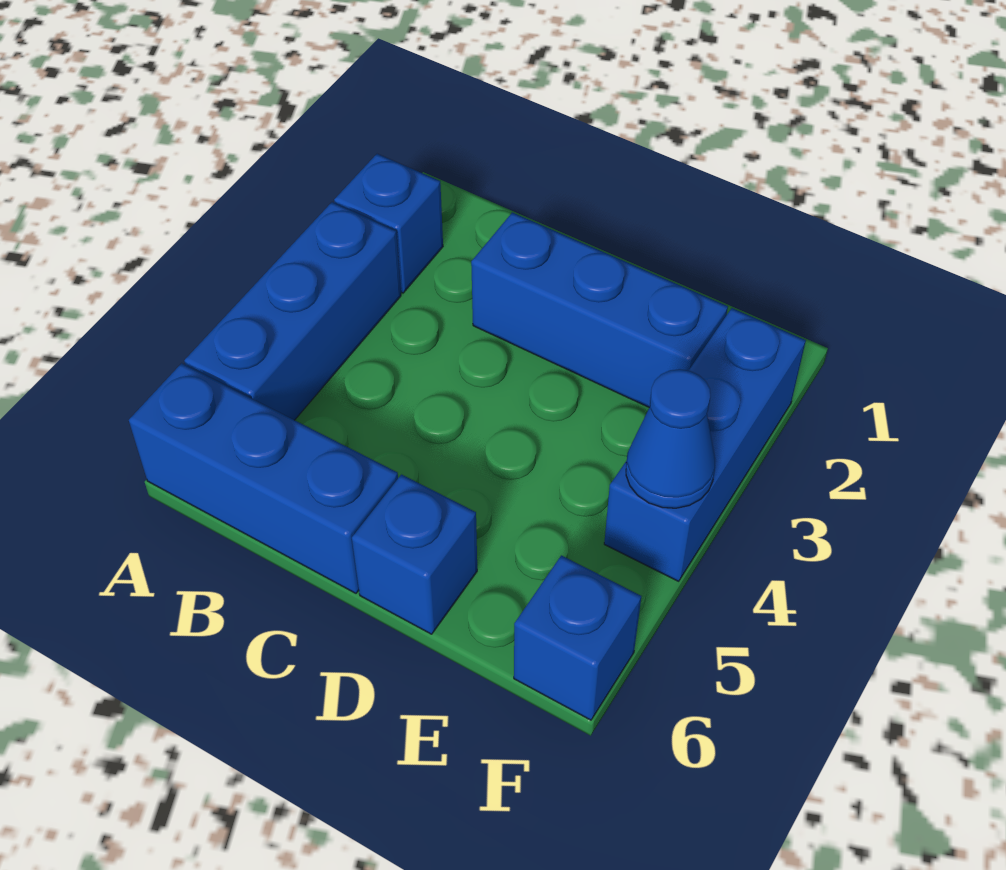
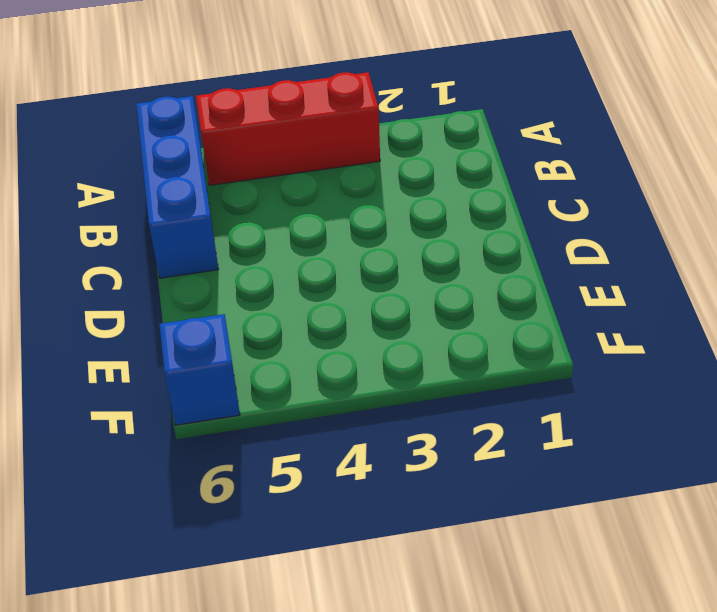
red 1x3 brick [196,72,380,185] -> blue 1x3 brick [184,202,401,420]
none -> blue 1x1 brick [334,154,443,293]
none -> blue 1x3 brick [471,212,728,407]

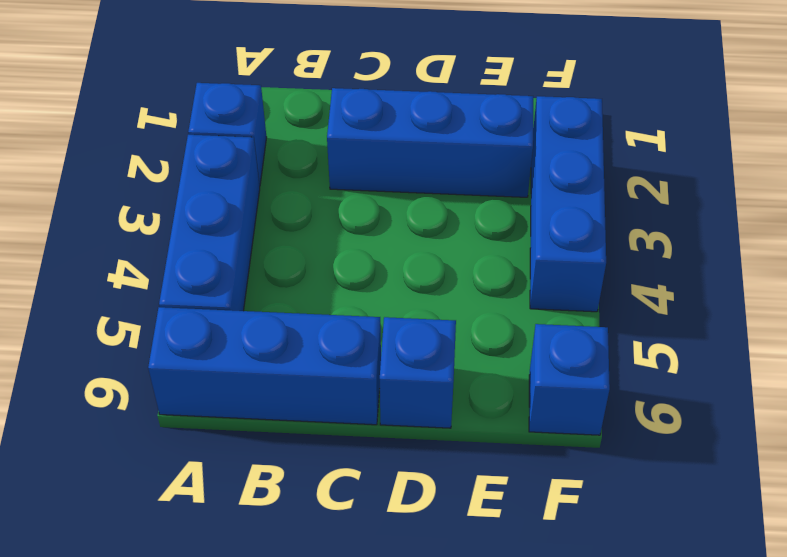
none -> blue 1x1 cone [626,369,715,508]

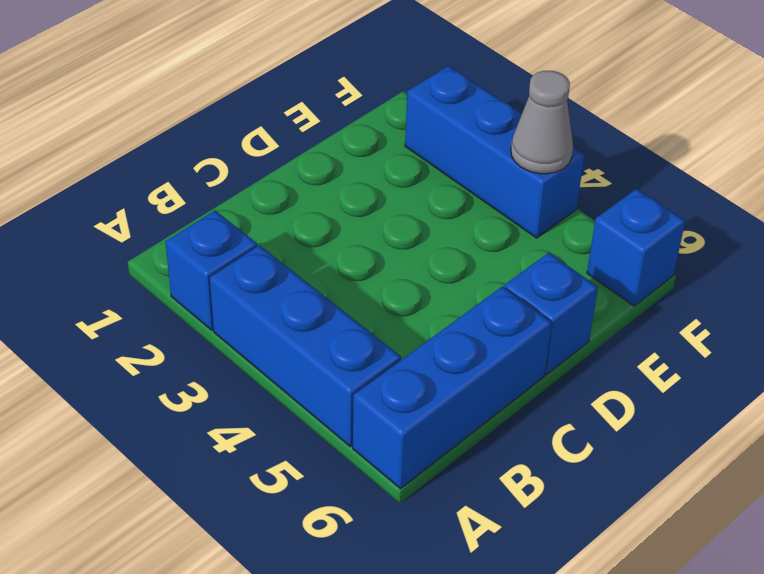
grey 1x1 cone [511,71,573,174] -> blue 1x1 cone [626,369,715,508]
none -> blue 1x3 brick [471,212,728,407]

